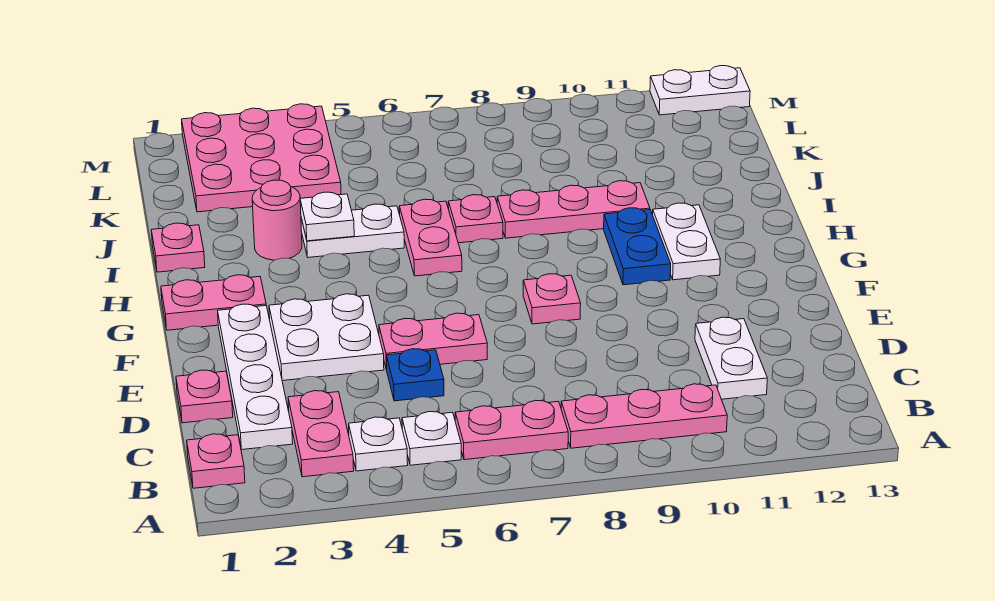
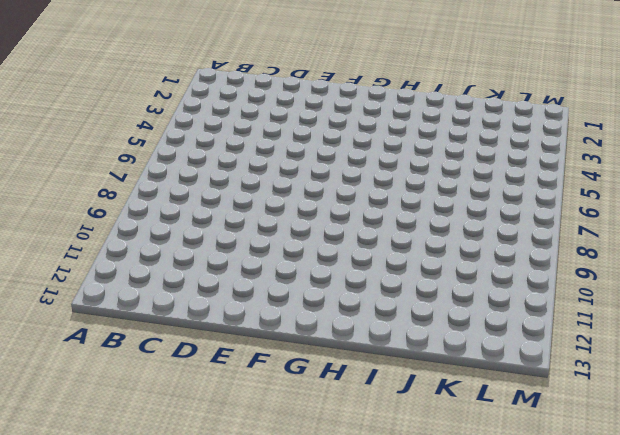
none -> pink 1x1 plate [187,434,245,488]
none -> pink 1x2 plate [288,391,354,477]
none -> white 1x1 plate [349,417,408,471]

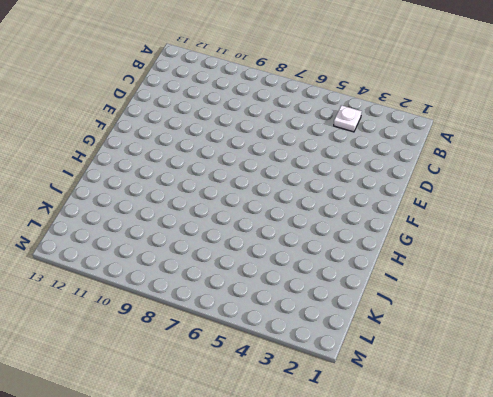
none -> pink 1x1 plate [187,434,245,488]
none -> pink 1x2 plate [288,391,354,477]
none -> white 1x1 plate [402,412,461,465]

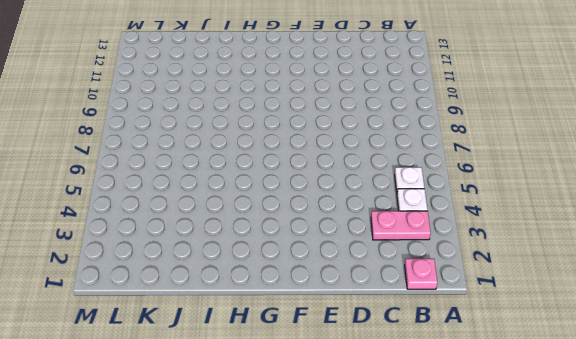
none -> pink 1x2 plate [455,400,568,460]
none -> pink 1x3 plate [561,384,727,448]
none -> white 1x4 plate [218,304,293,450]

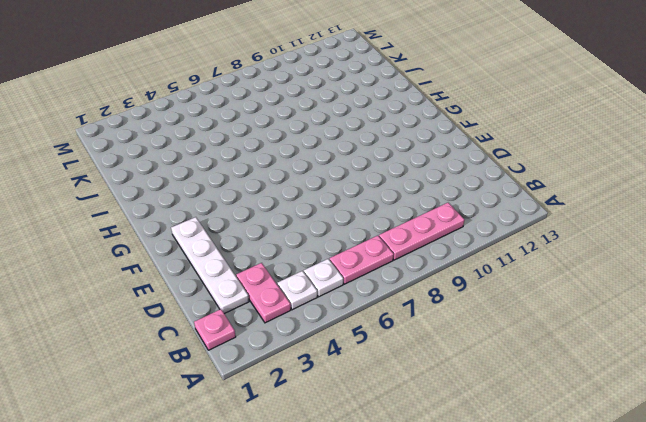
none -> white 1x2 plate [695,317,767,399]
none -> pink 1x1 plate [176,370,233,423]
none -> blue 1x1 plate [386,349,444,401]

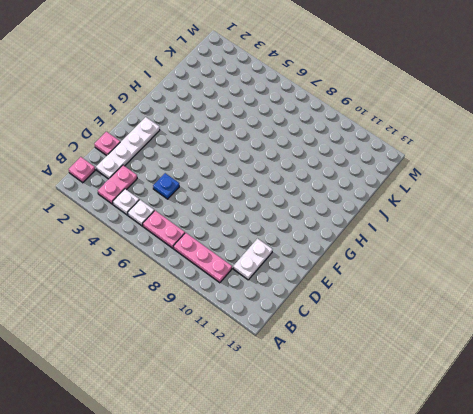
none -> white 2x2 plate [269,294,384,381]
none -> pink 1x2 plate [379,313,487,370]
none -> pink 1x1 plate [523,274,581,324]

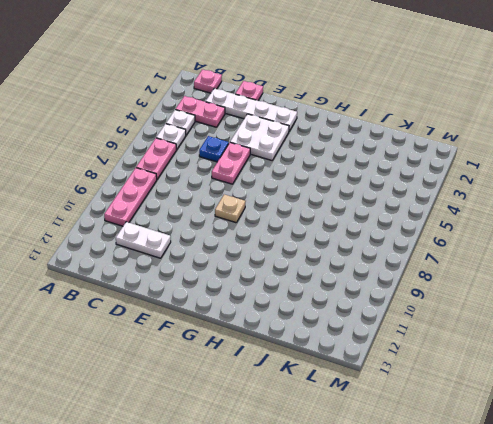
tan 1x1 plate [215,194,246,223] -> pink 1x1 plate [523,274,581,324]
none -> pink 1x2 plate [161,275,266,330]
none -> blue 1x2 plate [604,208,671,285]
none -> white 1x2 plate [653,203,720,280]

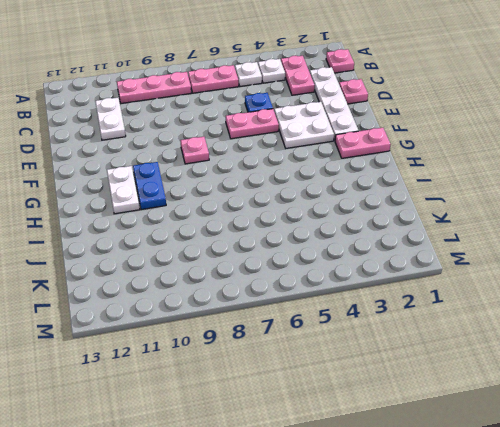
none -> pink 1x2 plate [399,199,462,276]
none -> pink 1x1 plate [151,223,205,272]
none -> pink 1x1 round brick [252,180,302,260]

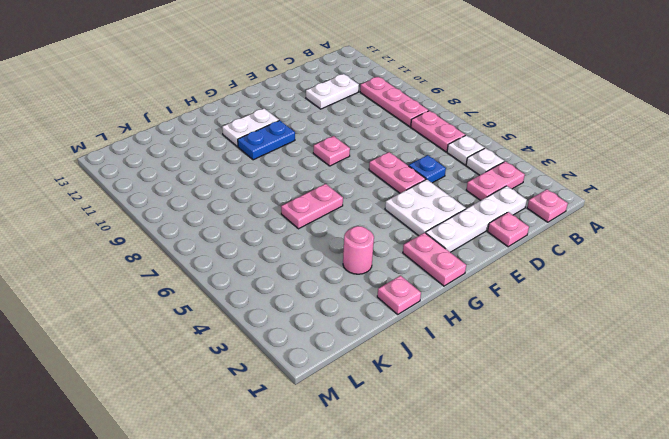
none -> white 1x2 plate [301,204,404,257]
none -> pink 1x1 plate [448,195,503,243]
none -> pink 1x3 plate [497,181,650,238]

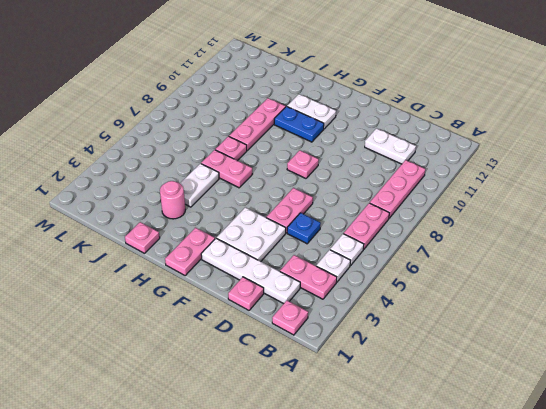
none -> pink 3x3 plate [182,104,341,212]
none -> white 1x2 plate [650,66,750,115]
none -> white 1x1 plate [300,192,354,241]

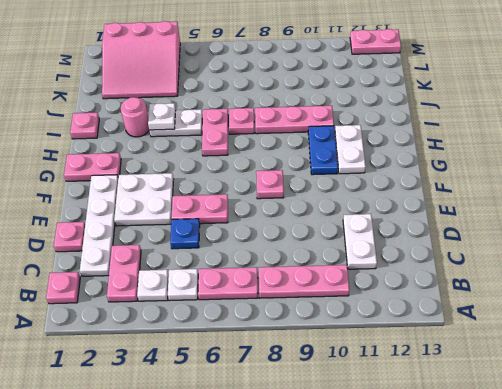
pink 3x3 slope [102,21,180,99] -> pink 3x3 plate [182,104,341,212]
pink 1x2 plate [350,29,401,54] -> white 1x2 plate [650,66,750,115]

